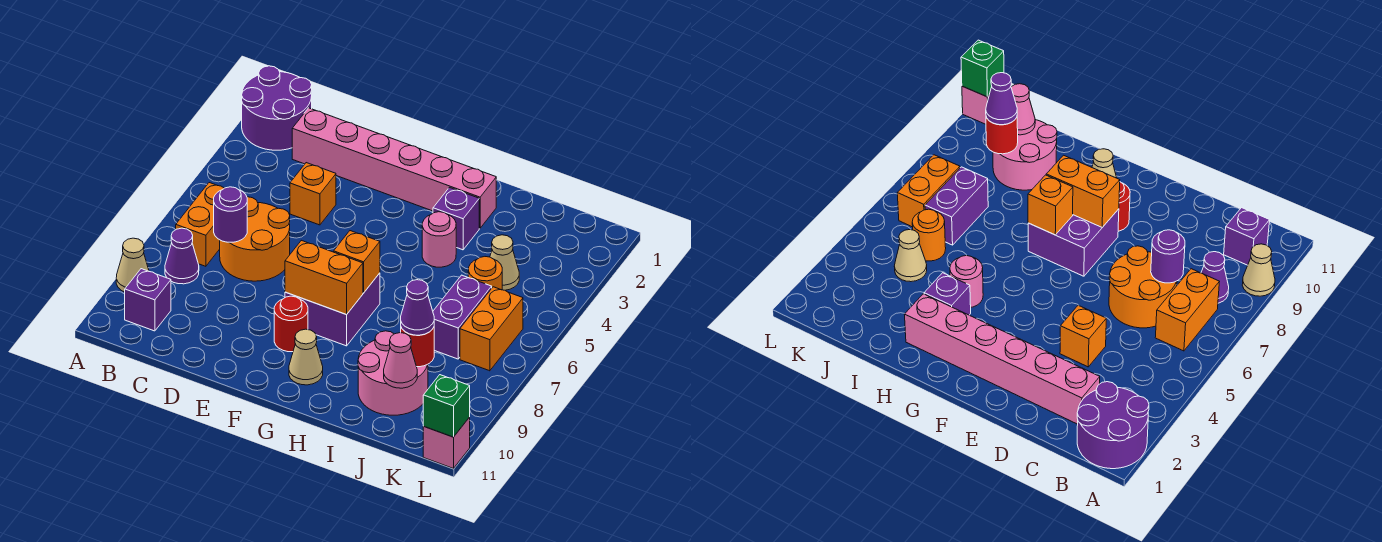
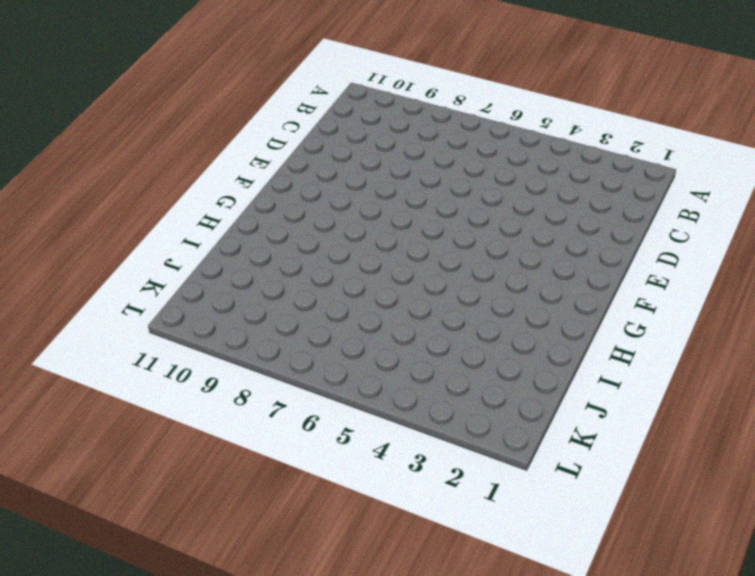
none -> purple 2x2 round brick [242,66,312,150]
none -> tan 1x1 cone [116,238,149,292]
none -> orange 1x2 brick [176,183,224,266]

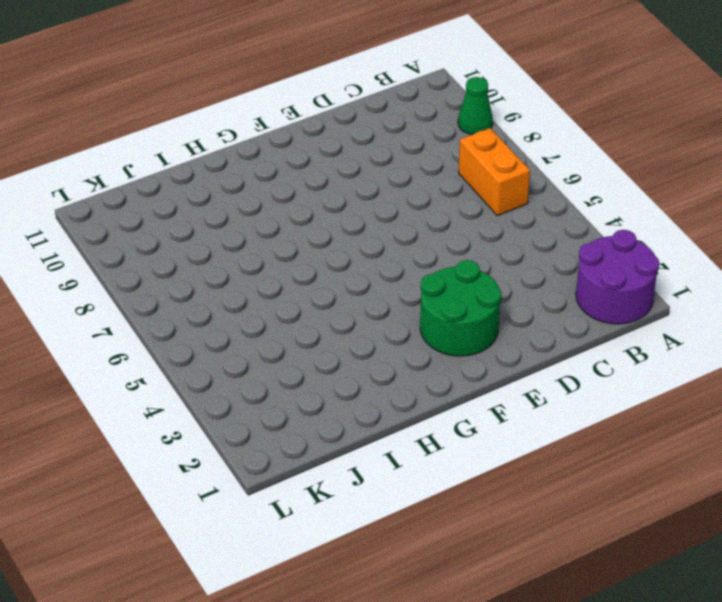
green 1x1 cone [458,77,493,134] -> tan 1x1 cone [116,238,149,292]
green 2x2 round brick [420,260,501,356] -> pink 1x6 brick [292,108,496,228]
none -> purple 1x1 cone [165,228,199,284]
none -> purple 1x1 brick [125,269,171,331]
none -> orange 2x2 round brick [220,197,290,281]

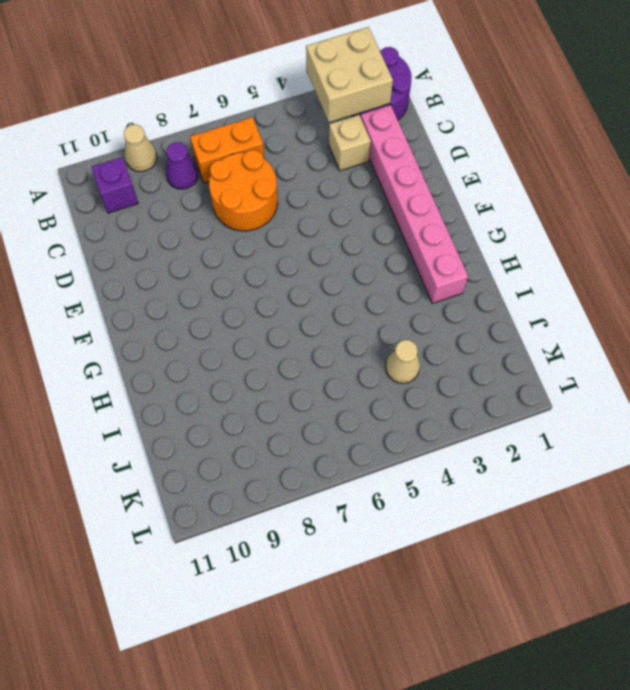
tan 2x2 brick [306,27,393,122] -> none
tan 1x1 brick [329,115,371,171] -> none
none -> orange 1x1 brick [290,163,336,225]
none -> purple 2x2 brick [285,273,380,346]
none -> red 1x1 round brick [274,296,308,352]

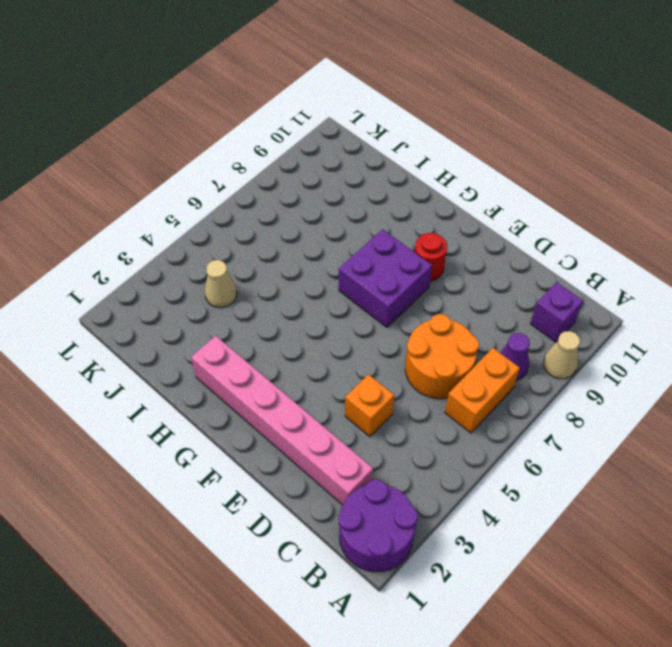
none -> tan 1x1 cone [289,329,323,385]
none -> purple 1x1 brick [433,187,479,250]
none -> pink 1x1 round brick [422,212,456,267]

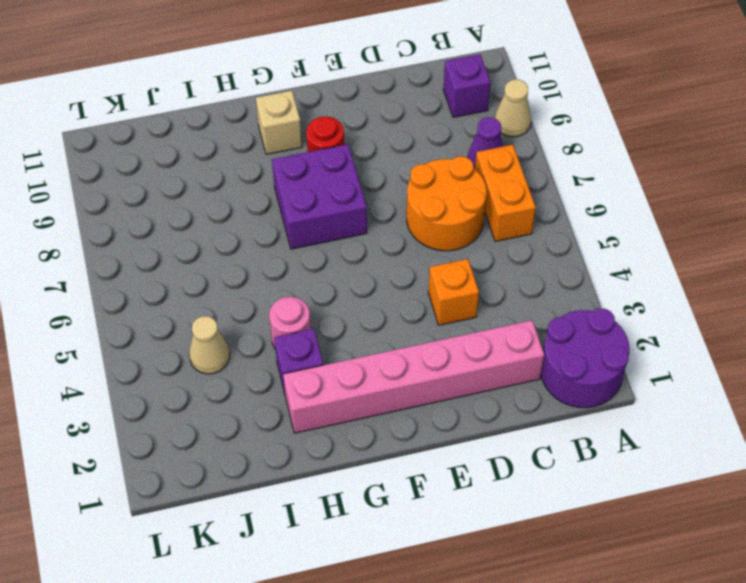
tan 1x1 brick [256,91,302,154] -> tan 1x1 cone [289,329,323,385]
none -> pink 2x2 round brick [358,331,428,415]
none -> orange 1x1 round brick [468,257,502,290]
none -> purple 1x2 brick [433,275,492,359]

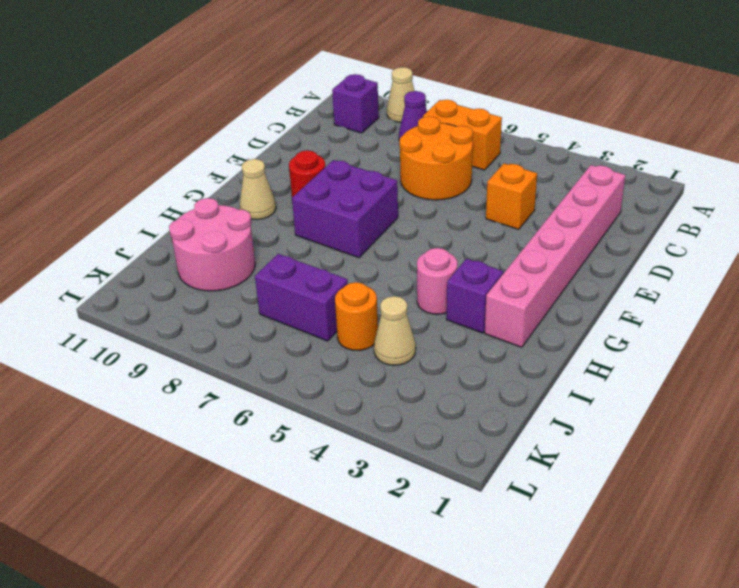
none -> purple 2x2 round brick [242,66,312,150]
none -> orange 1x2 brick [460,287,523,371]
none -> pink 1x1 brick [423,417,470,468]

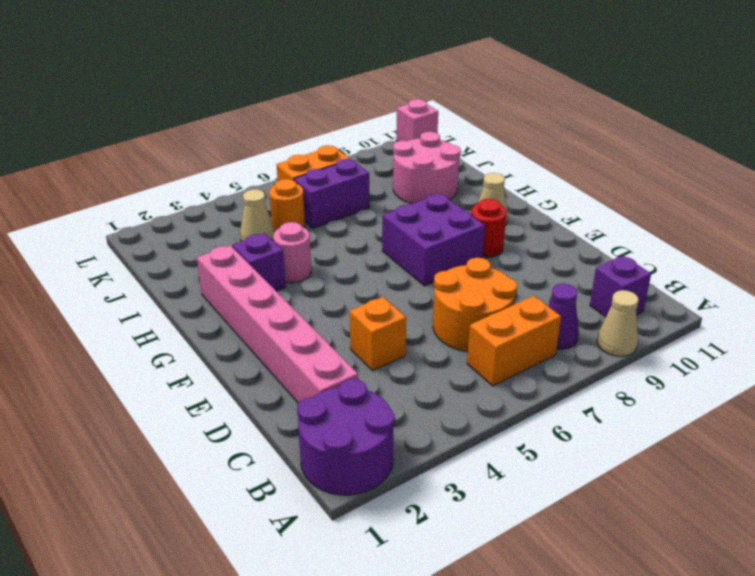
none -> purple 1x1 round brick [214,187,247,242]
none -> orange 1x2 brick [285,240,363,315]
none -> orange 1x1 brick [334,231,380,293]

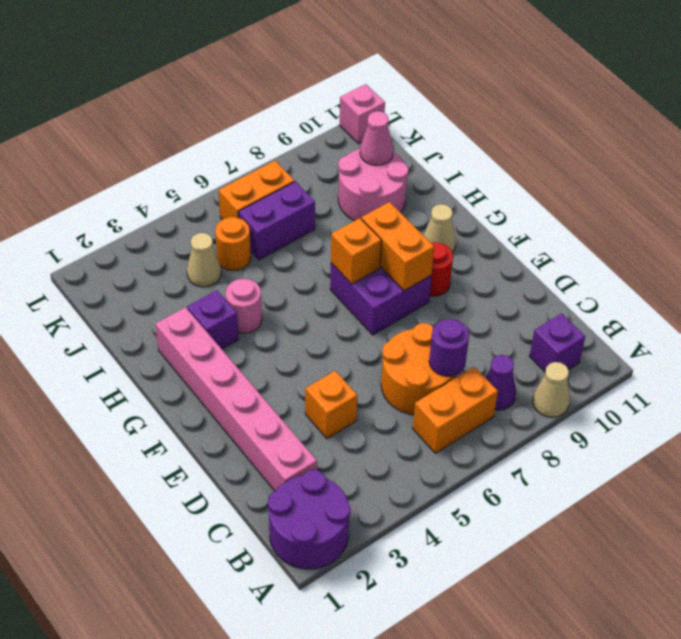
none -> red 1x1 round brick [401,327,434,367]
none -> green 1x1 brick [423,375,470,437]
none -> purple 1x1 cone [401,280,434,335]

